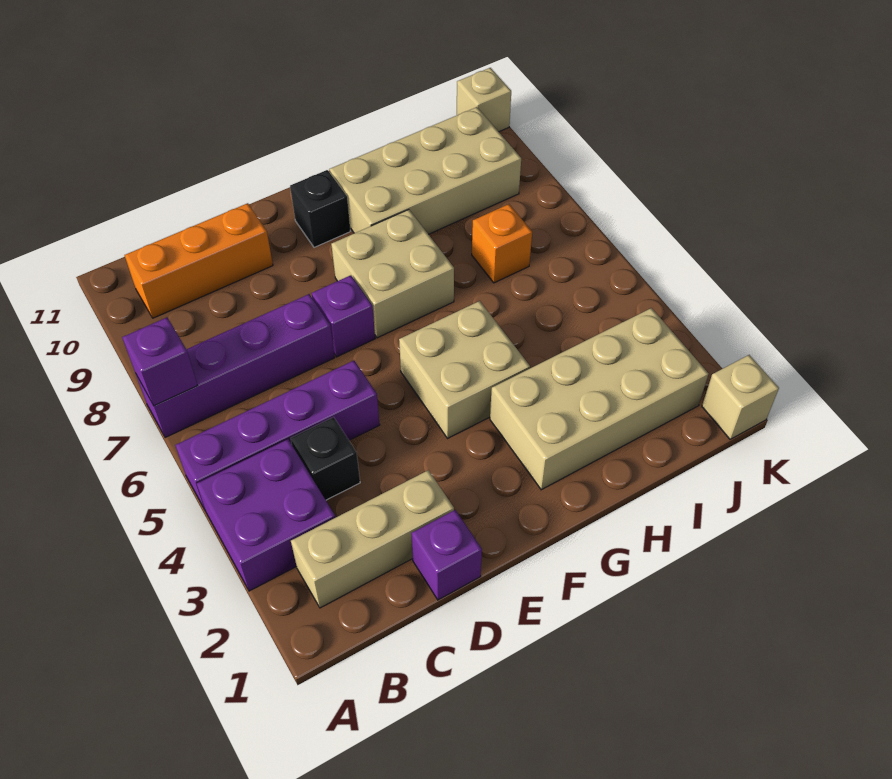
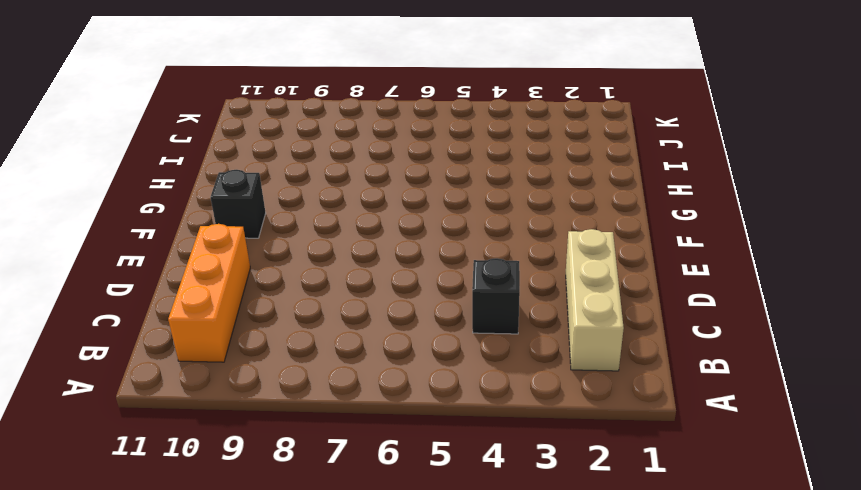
none -> purple 2x2 brick [197,439,335,591]
none -> purple 1x4 brick [175,360,380,510]
none -> purple 1x4 brick [136,294,335,438]

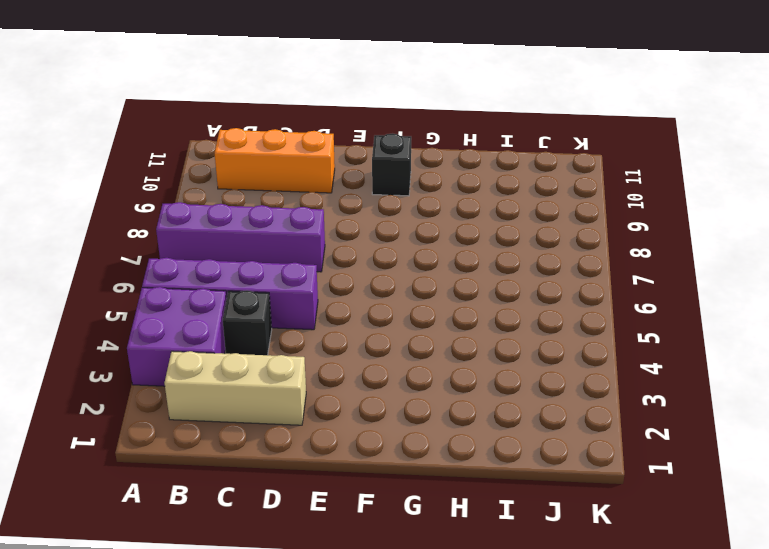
none -> purple 1x1 brick [411,510,482,600]
none -> purple 1x1 brick [311,275,375,357]
none -> tan 2x2 brick [399,301,530,439]

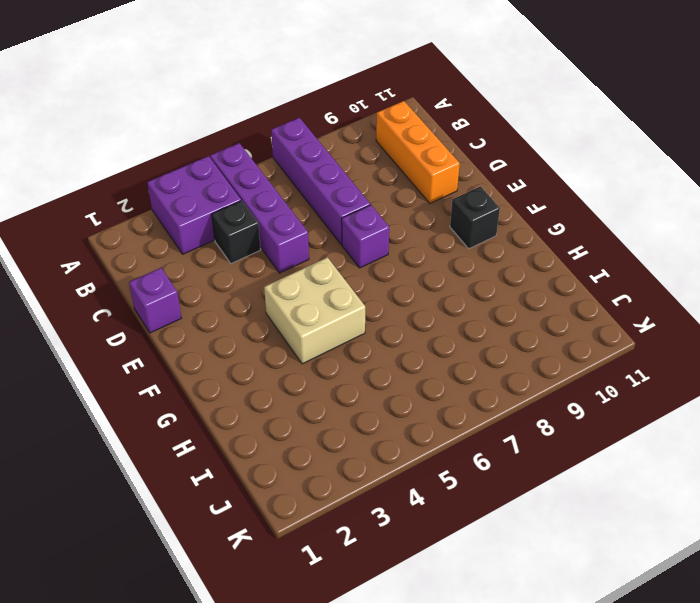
none -> tan 1x3 brick [291,470,454,608]
none -> tan 2x2 brick [331,210,454,338]
none -> tan 2x4 brick [490,308,709,490]

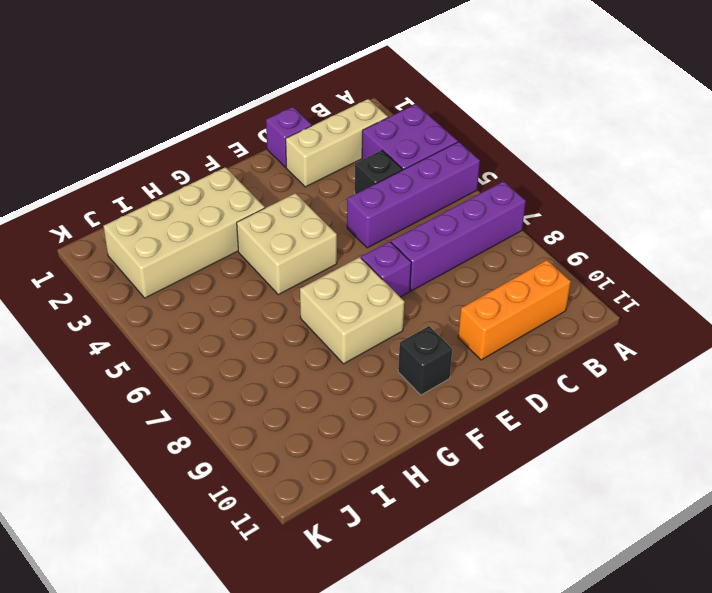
none -> tan 2x4 brick [329,107,521,234]
none -> orange 1x1 brick [472,204,532,283]
none -> tan 1x1 brick [702,355,779,439]

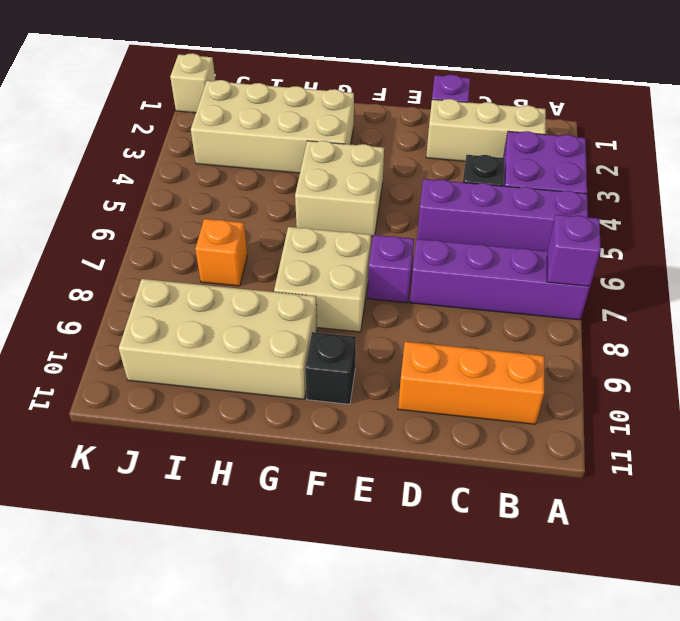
none -> tan 1x1 brick [457,68,511,132]

